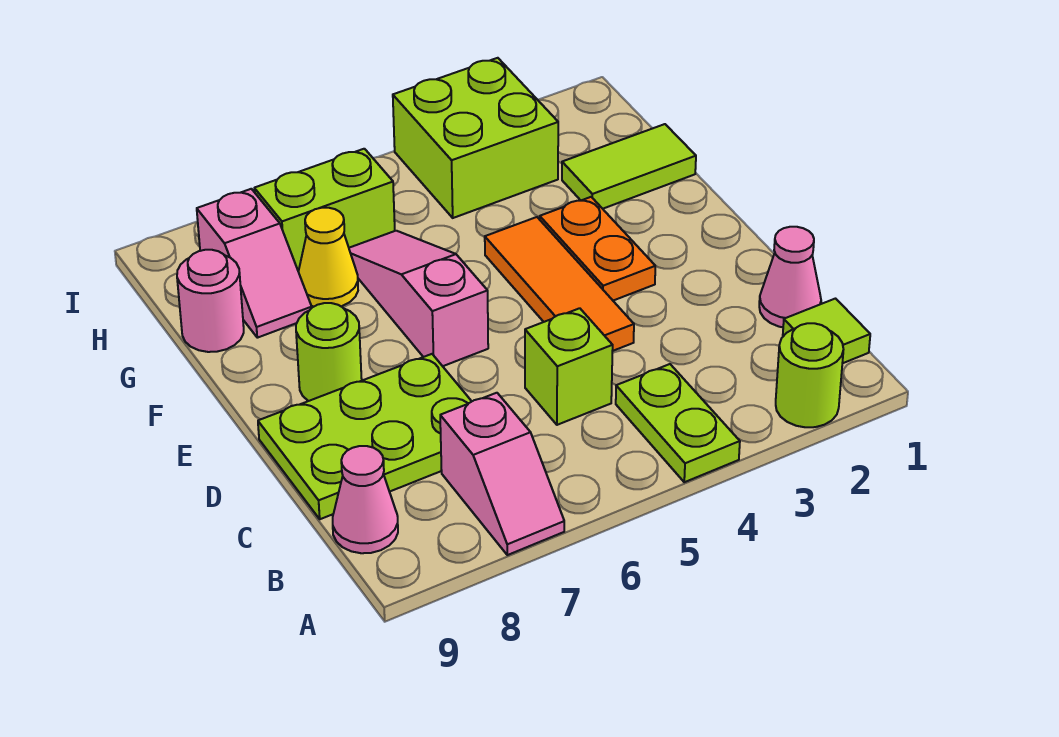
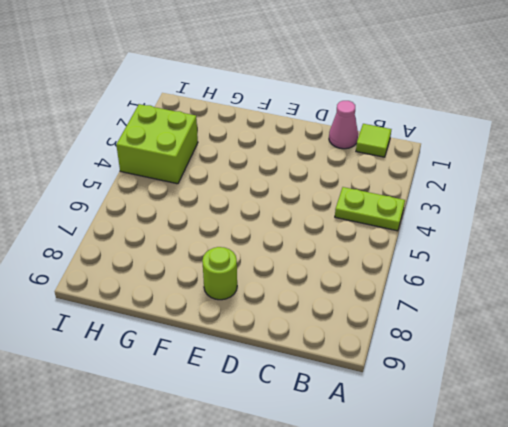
none -> lime 1x1 round brick [776,323,844,427]
none -> pink 1x2 slope [440,393,564,555]
none -> pink 1x1 cone [333,446,398,553]

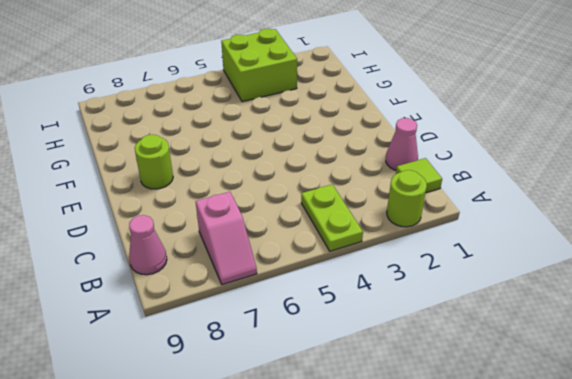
none -> lime 1x1 brick [525,308,613,425]
none -> lime 2x3 plate [258,354,472,519]
none -> orange 1x3 tile [485,217,634,351]

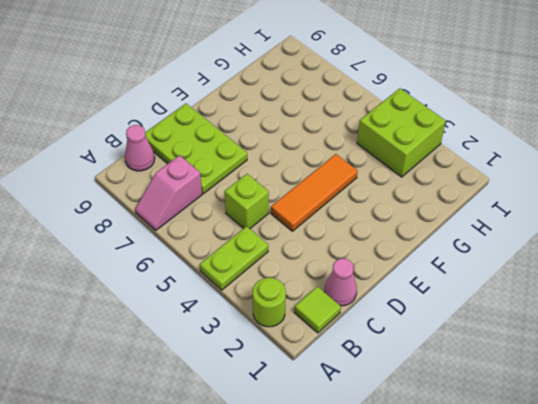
none -> orange 1x2 plate [540,197,655,301]
none -> pink 1x3 slope [349,231,488,366]
none -> lime 1x1 round brick [296,303,362,401]

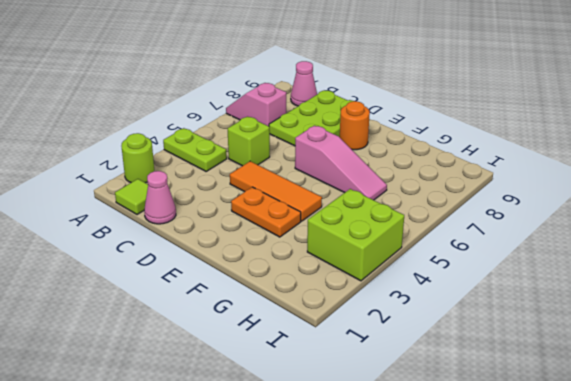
orange 1x1 round brick [340,101,370,150] -> lime 1x1 round brick [296,303,362,401]
none -> lime 1x2 tile [562,124,696,209]
none -> yellow 1x1 cone [298,208,358,307]
none -> pink 1x2 slope [197,189,312,338]

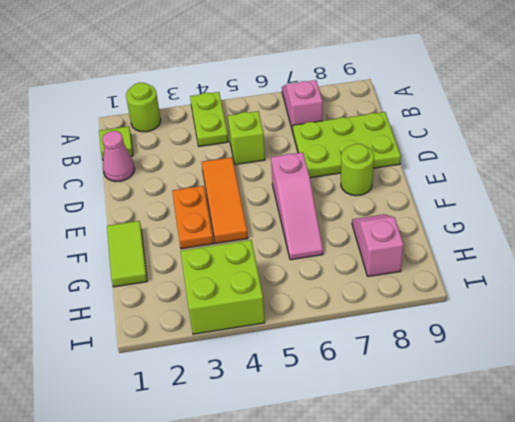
lime 1x2 tile [107,221,147,287] -> lime 1x2 tile turned to [562,124,696,209]
none -> pink 1x1 cone [333,446,398,553]
none -> yellow 1x1 cone [298,208,358,307]
none -> pink 1x1 round brick [177,250,244,352]

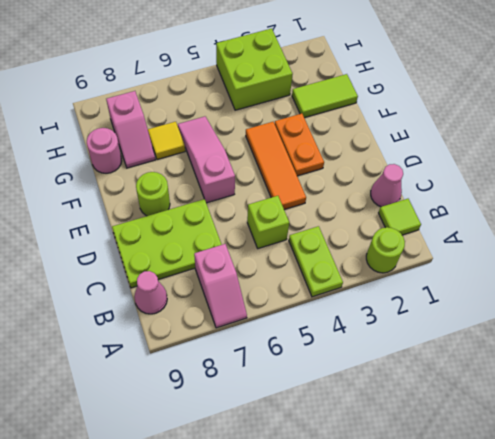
yellow 1x1 tile [148,122,185,160] -> yellow 1x1 cone [298,208,358,307]
none -> lime 1x2 brick [254,149,395,271]

